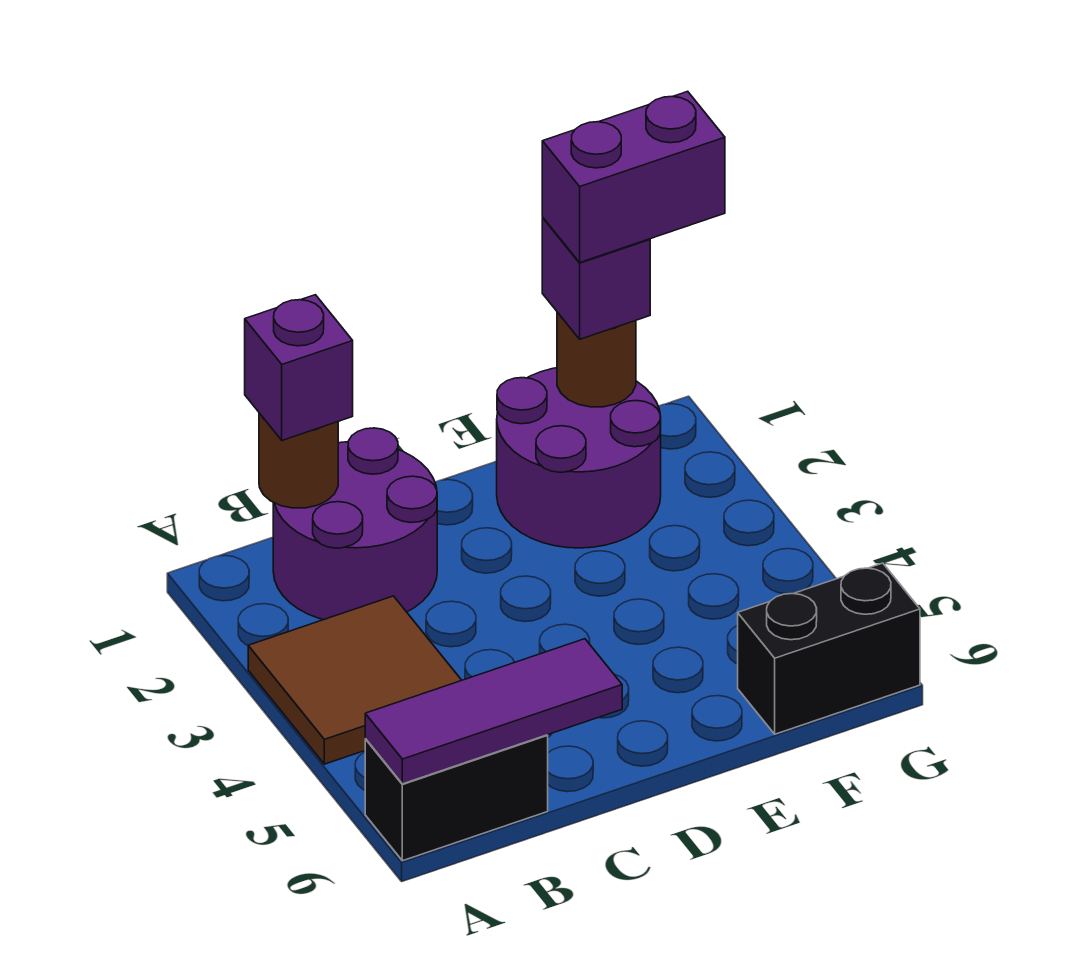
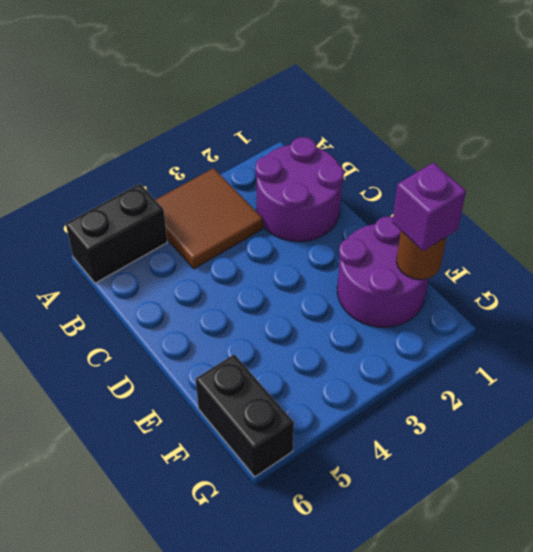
black 1x2 brick [66,184,167,283] -> black 1x2 brick turned to [365,735,548,861]
none -> purple 1x3 tile [365,639,622,784]
none -> brown 1x1 round brick [259,413,338,508]

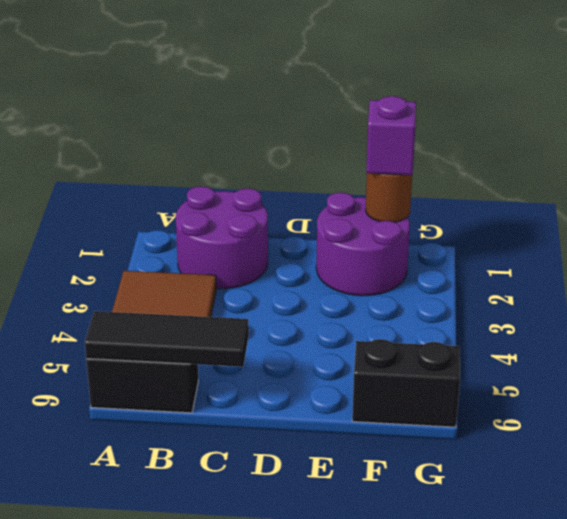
black 1x3 tile [85,311,249,367] -> purple 1x3 tile [365,639,622,784]
none -> brown 1x1 round brick [259,413,338,508]
none -> purple 1x1 brick [245,295,353,440]

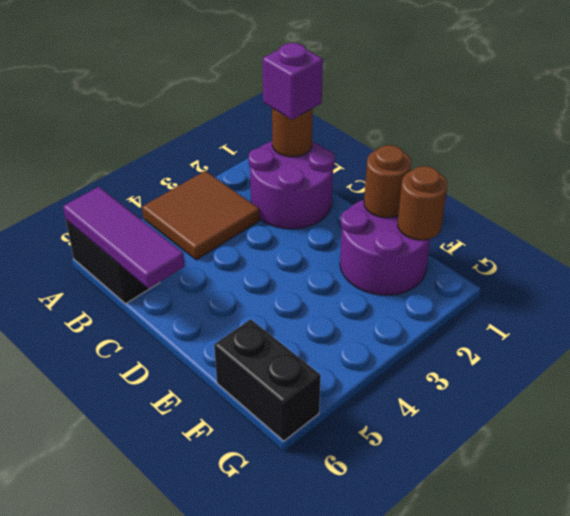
brown 1x1 round brick [364,145,411,218] -> none
none -> purple 1x1 brick [542,218,650,339]
none -> purple 1x2 brick [542,91,725,262]

